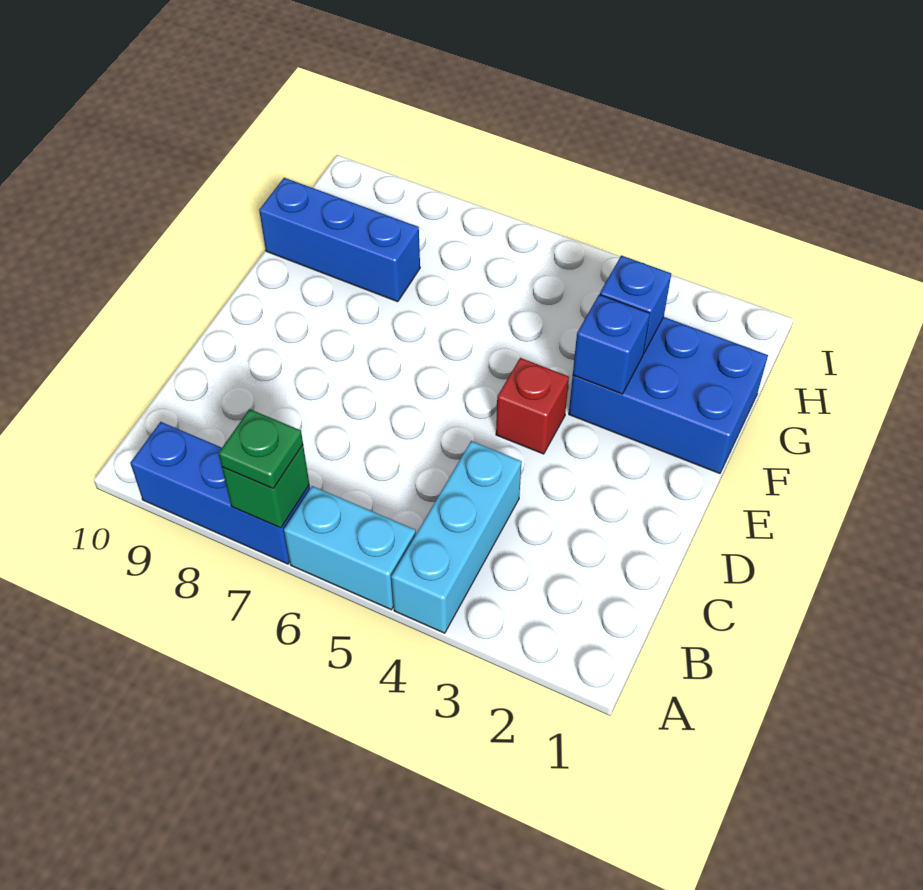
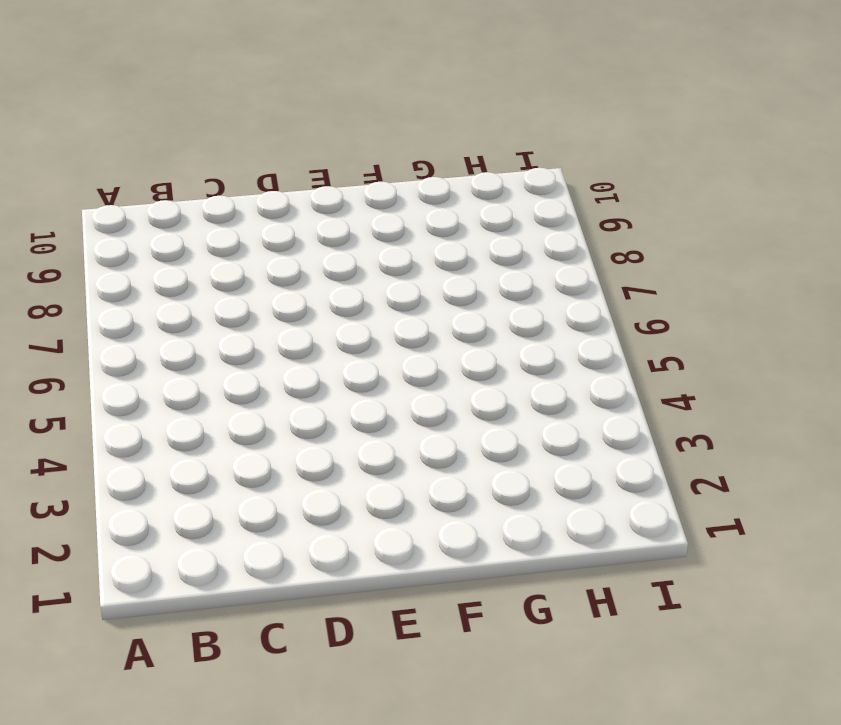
none -> cyan 1x3 brick [391,441,522,633]
none -> cyan 1x2 brick [284,486,416,610]

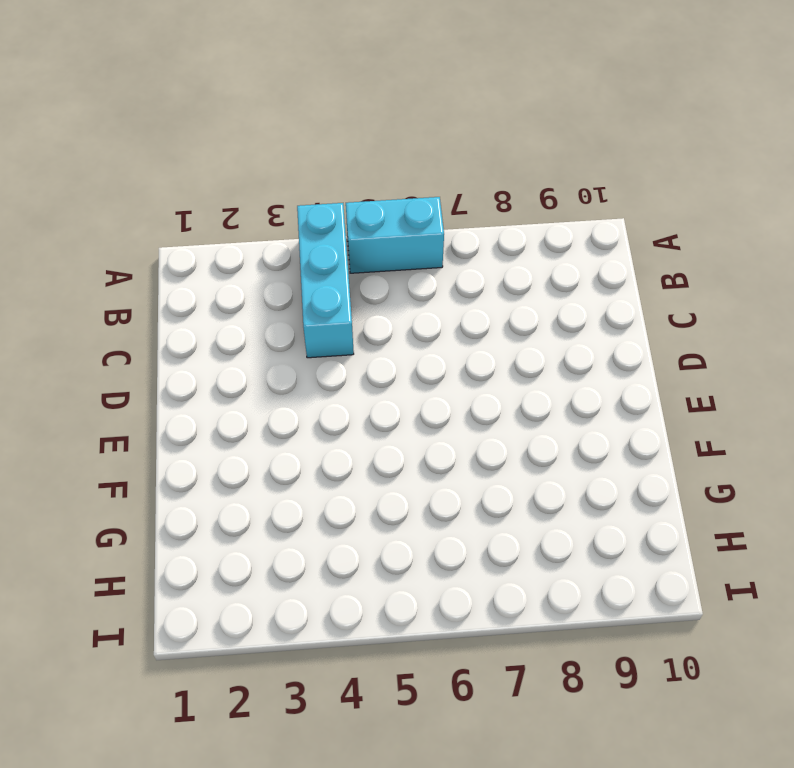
none -> blue 1x3 brick [130,422,310,564]
none -> red 1x1 brick [496,358,569,454]

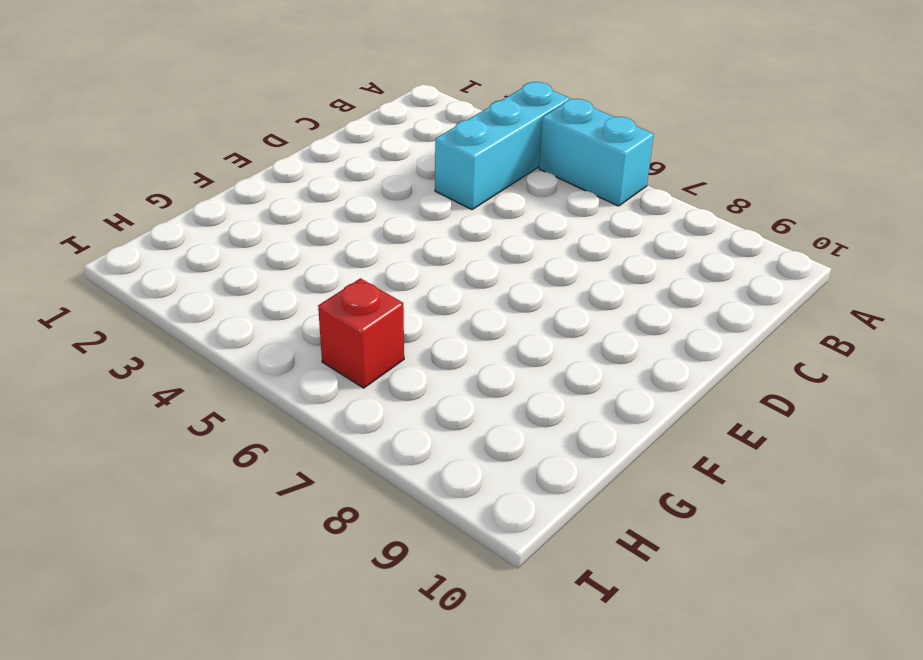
red 1x1 brick [318,278,404,388] -> red 1x1 brick moved to [496,358,569,454]
none -> blue 1x3 brick [130,422,310,564]
none -> blue 2x3 brick [569,317,768,474]

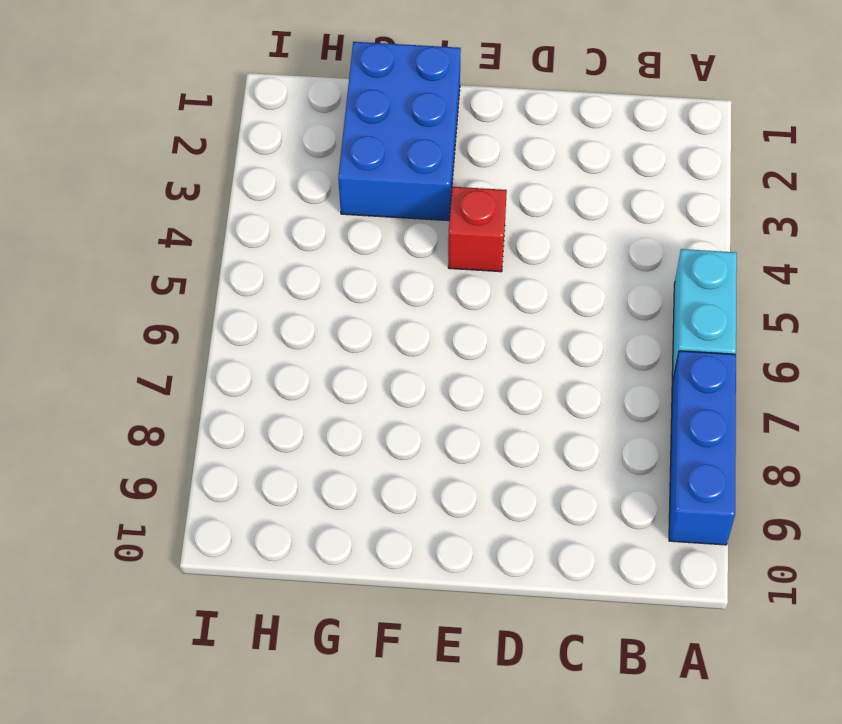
none -> cyan 1x3 brick [391,441,522,633]
none -> blue 1x3 brick [259,178,420,302]

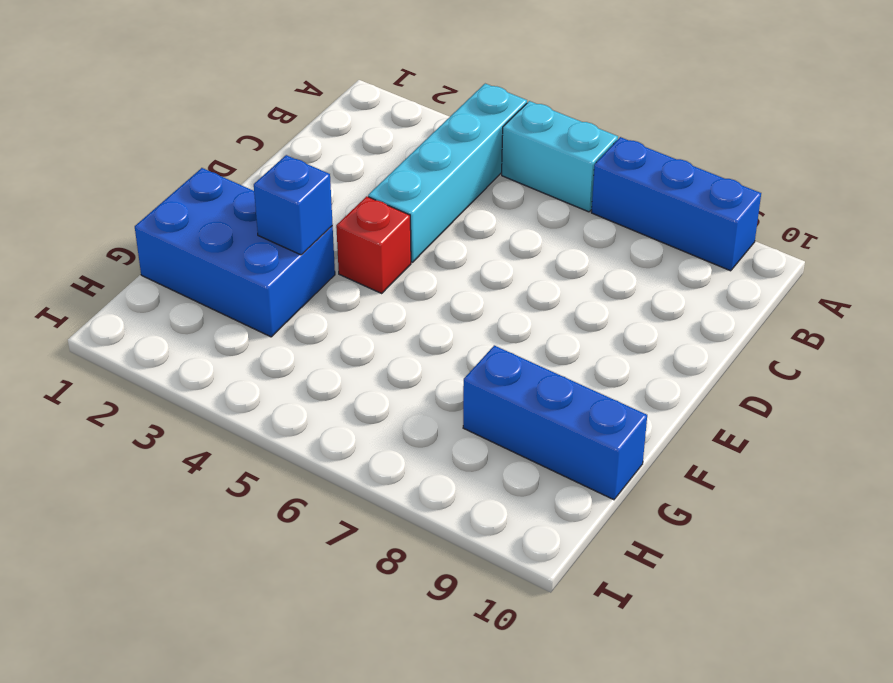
cyan 1x4 brick [368,84,527,262] -> cyan 1x3 brick [391,441,522,633]
none -> green 1x1 brick [222,445,309,528]
none -> blue 1x1 brick [600,255,671,352]

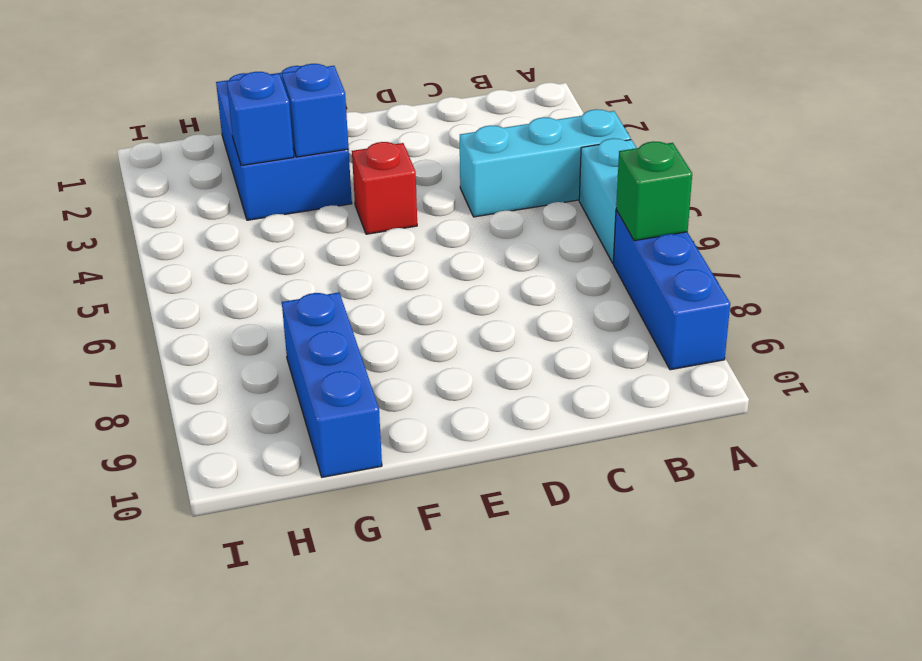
none -> green 1x1 plate [219,409,303,489]

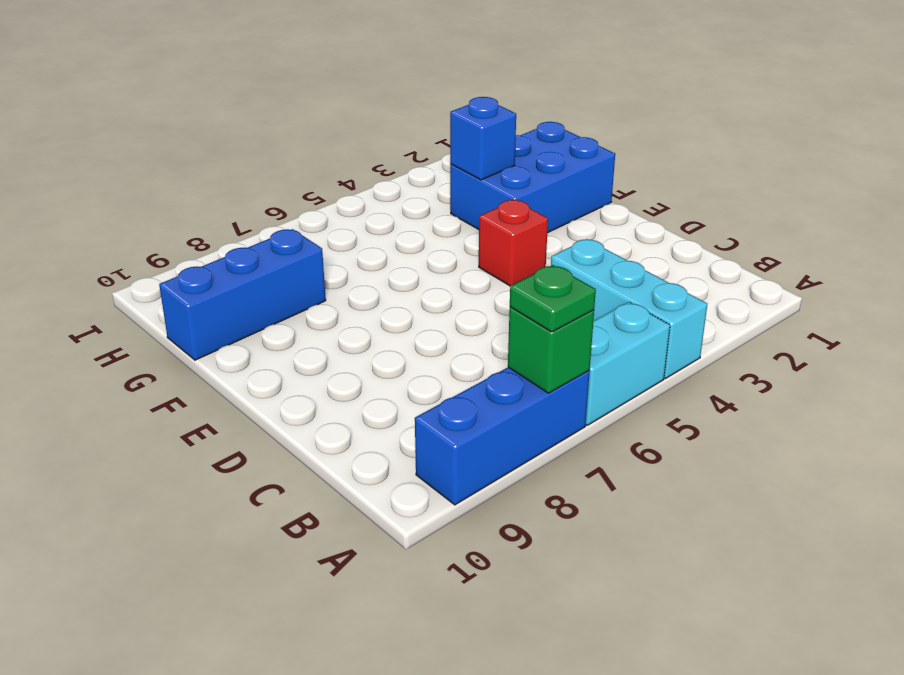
none -> blue 1x1 brick [573,295,650,394]

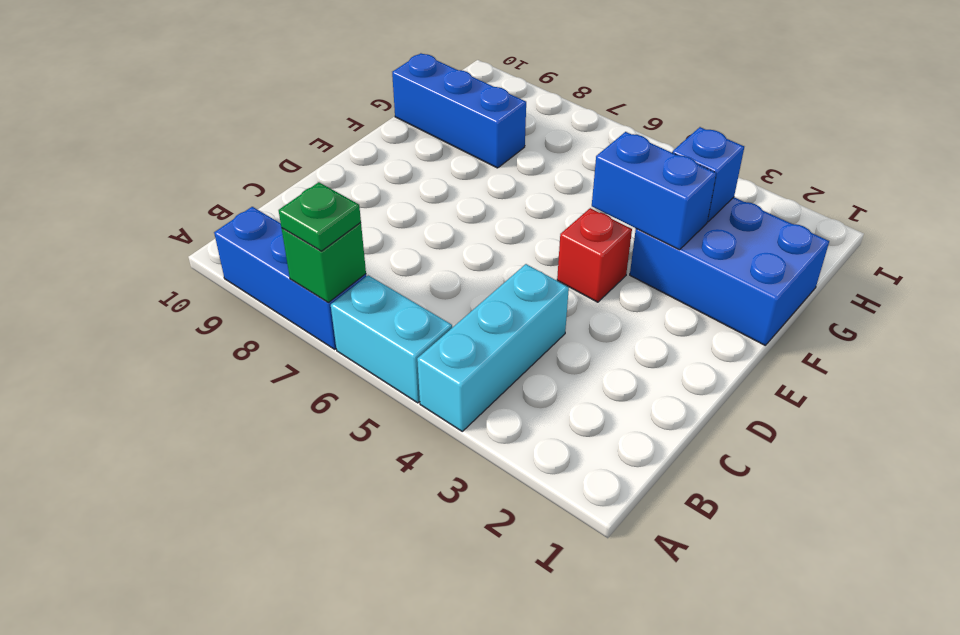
blue 1x2 brick [592,132,716,250] -> blue 1x1 brick [573,295,650,394]

